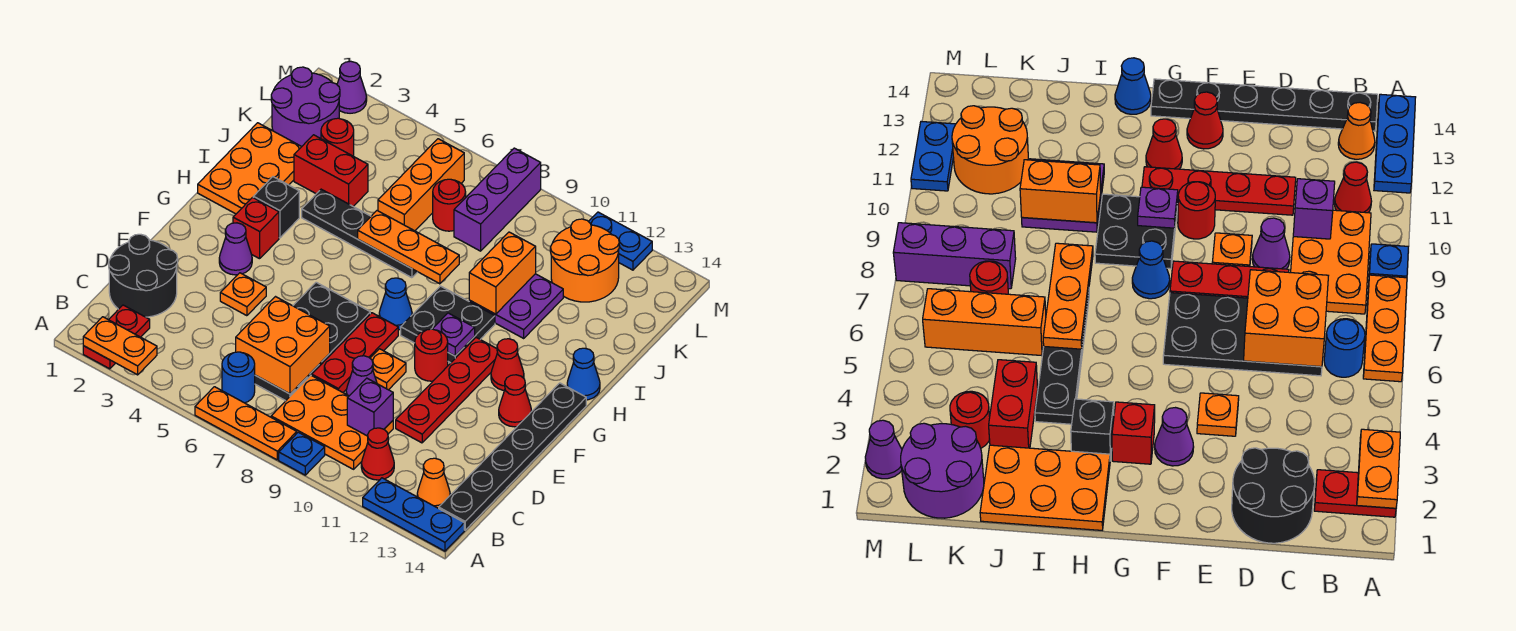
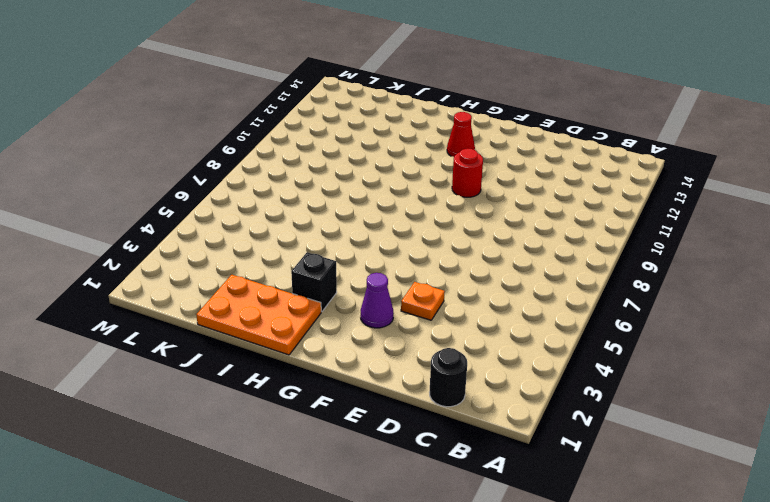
black 1x1 round brick [430,348,467,407] -> black 2x2 round brick [109,234,178,317]
none -> red 1x2 plate [83,305,150,369]
none -> orange 1x3 plate [195,387,297,460]
none -> blue 1x1 plate [279,432,325,475]
none -> blue 1x3 plate [363,478,464,551]

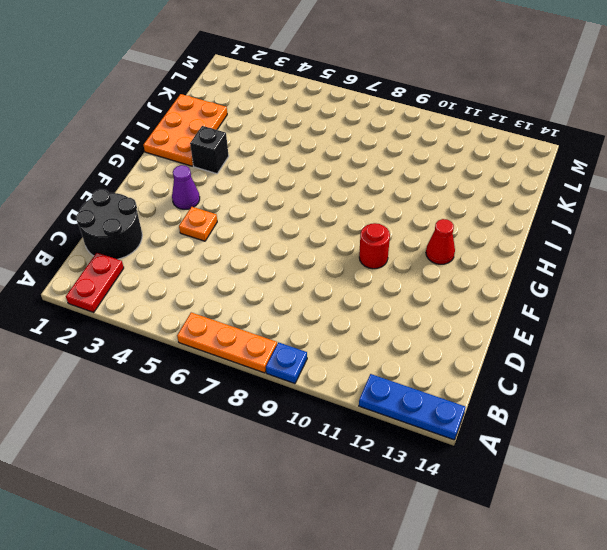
none -> blue 1x1 round brick [222,352,255,403]
none -> orange 2x3 plate [271,375,393,469]
none -> red 1x1 cone [361,428,394,480]
none -> orange 1x1 cone [417,458,450,508]

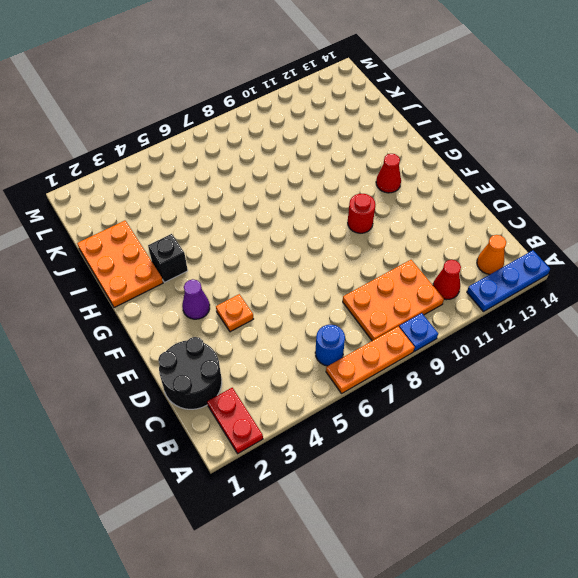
none -> black 1x6 plate [439,383,586,530]
none -> black 2x4 plate [255,282,370,401]
none -> red 1x3 plate [312,313,398,392]
none -> purple 1x1 cone [346,356,377,396]

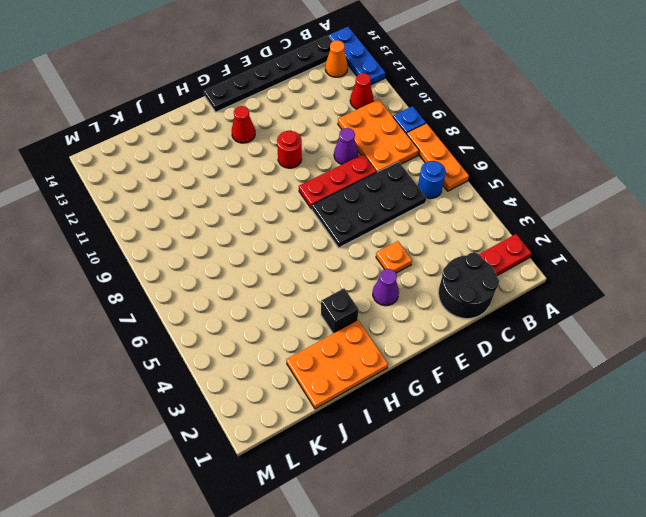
none -> red 1x4 plate [396,338,497,443]
none -> orange 1x1 plate [370,349,406,390]
none -> red 1x1 cone [499,375,531,427]
none -> red 1x1 brick [233,198,279,259]

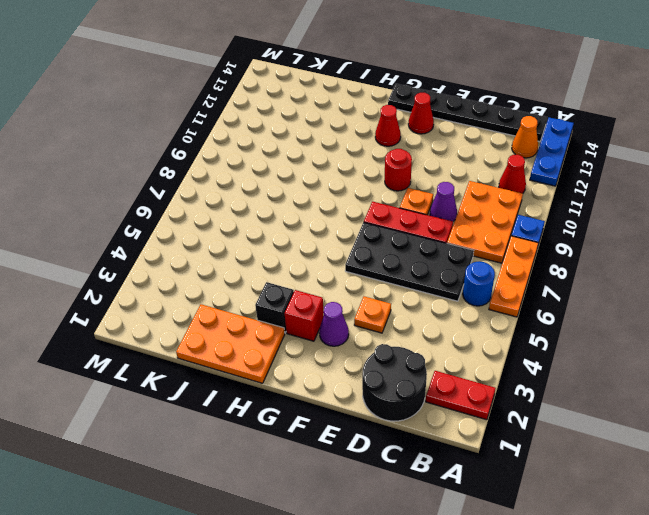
none -> red 1x4 plate [396,338,497,443]
none -> blue 1x1 cone [379,278,412,330]
none -> black 2x2 plate [401,286,495,363]
none -> blue 1x1 cone [567,348,600,400]

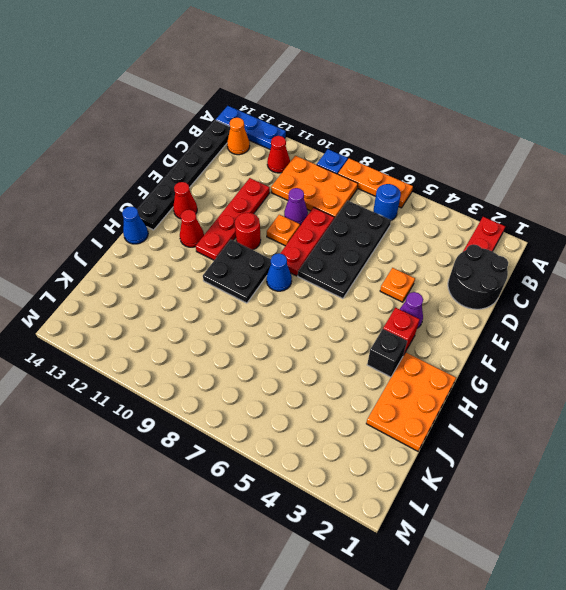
none -> black 1x4 plate [302,189,417,278]
none -> purple 2x2 plate [469,274,563,338]
none -> red 1x2 brick [294,135,368,206]
none -> orange 1x3 brick [378,139,464,231]

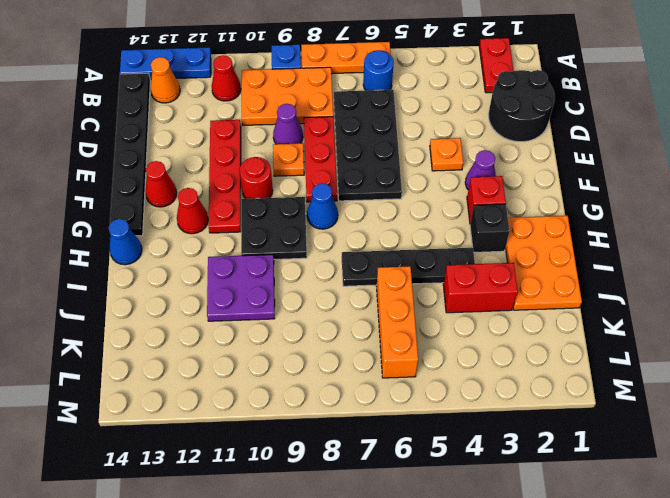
none -> purple 2x2 round brick [271,67,340,147]
none -> red 1x1 round brick [321,118,354,156]
none -> red 1x1 round brick [433,179,466,231]
none -> purple 1x3 brick [454,148,541,251]

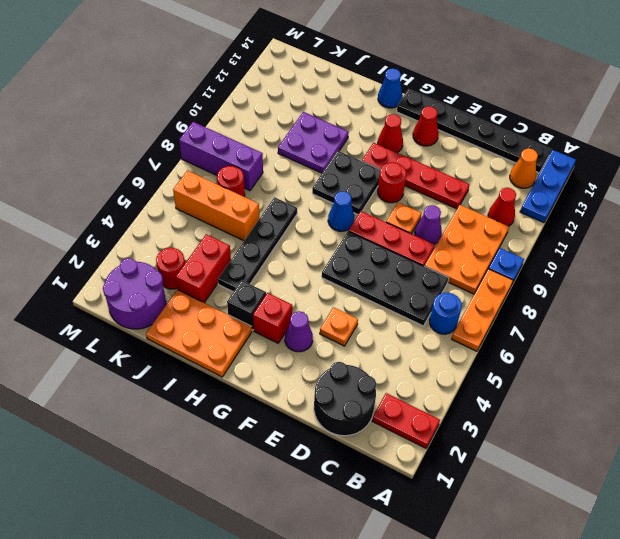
none -> orange 2x2 round brick [550,219,619,302]
none -> purple 1x1 cone [337,61,367,113]
none -> blue 1x2 plate [588,212,652,270]
none -> orange 1x2 plate [83,317,157,375]

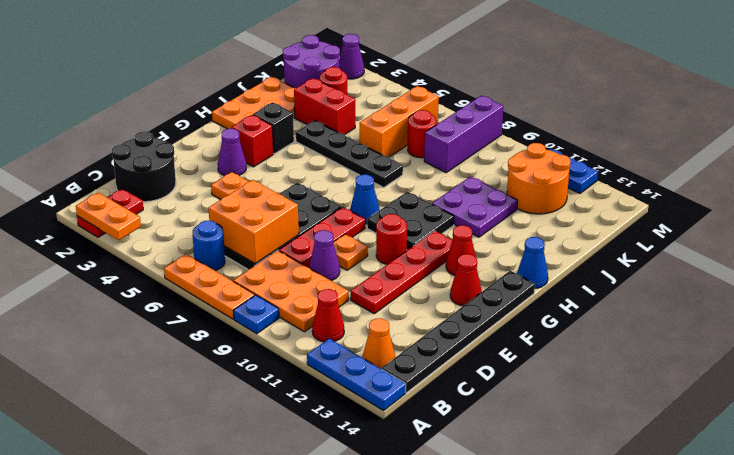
none -> purple 1x1 brick [347,378,393,436]
none -> purple 1x1 plate [433,313,475,356]
none -> orange 1x3 plate [358,211,459,284]
none -> orange 1x2 brick [469,232,536,314]

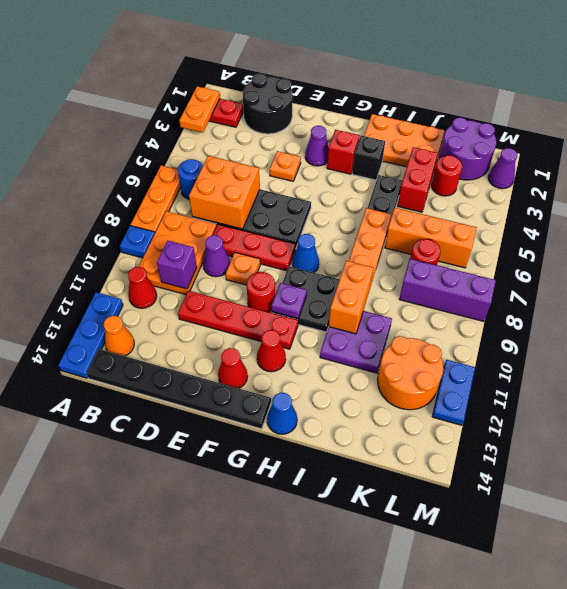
orange 1x2 brick [329,261,373,334] -> orange 1x2 brick turned to [469,232,536,314]

